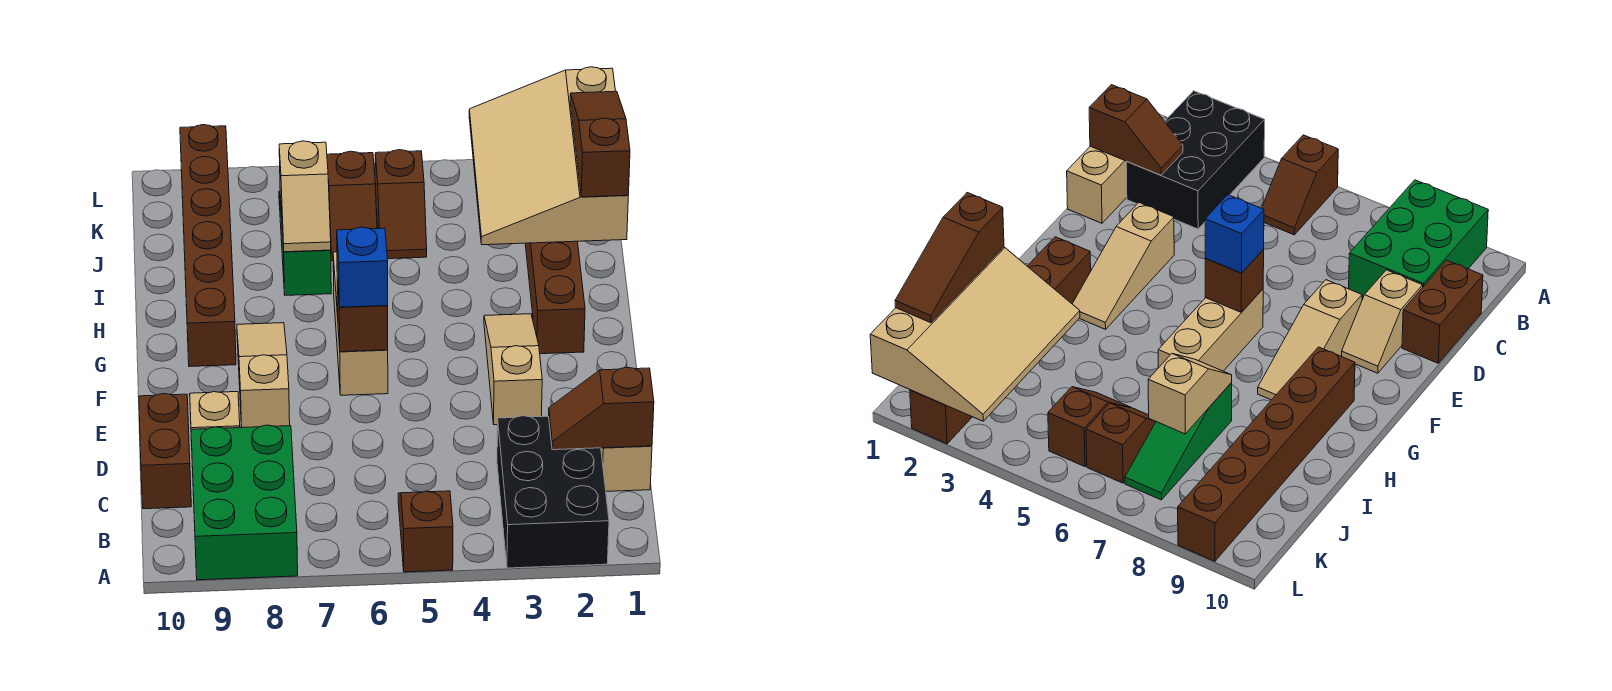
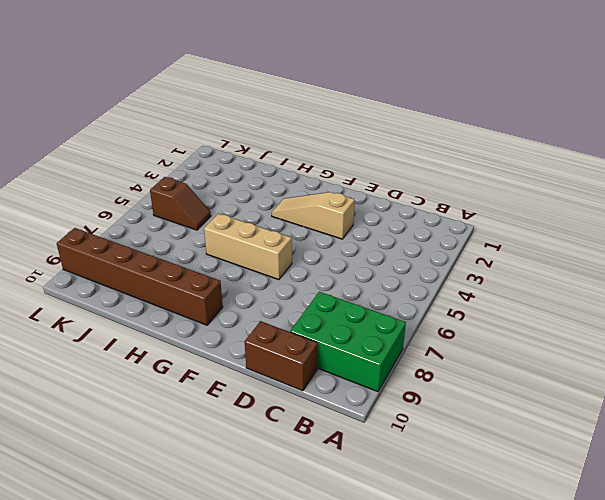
none -> black 2x3 brick [497,416,609,568]
none -> brown 1x2 slope [398,491,453,572]
none -> tan 1x2 brick [601,446,652,491]

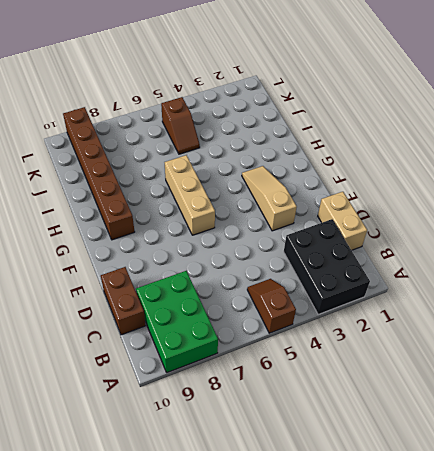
none -> tan 1x2 slope [190,392,240,429]
none -> tan 1x3 slope [237,323,290,428]
none -> brown 1x6 brick [525,241,585,354]

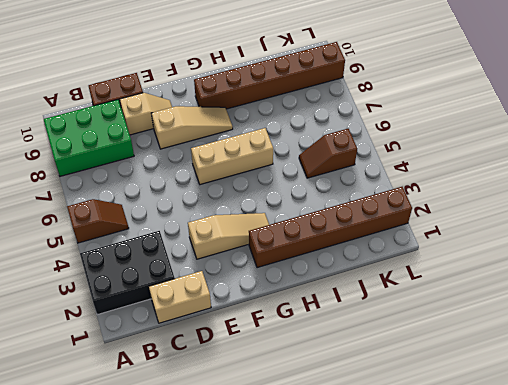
none -> green 1x3 slope [279,191,331,295]
none -> brown 1x2 slope [327,151,377,261]
none -> brown 1x2 slope [549,367,654,450]

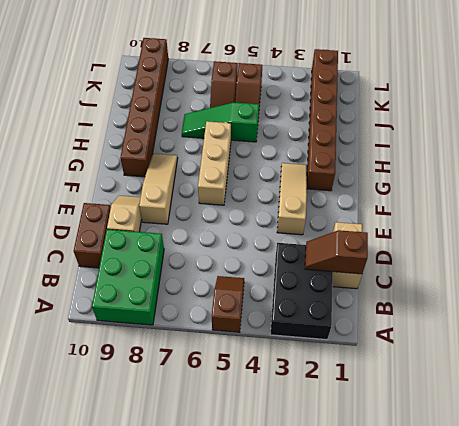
green 1x3 slope [182,102,259,142] -> green 1x3 slope turned to [279,191,331,295]
none -> brown 1x1 brick [337,280,388,352]
none -> tan 3x4 slope [469,67,628,245]
none -> tan 1x2 slope [279,141,331,252]

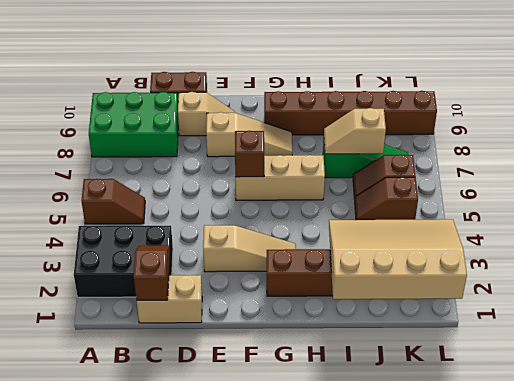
none -> blue 1x1 brick [337,227,388,307]
none -> brown 1x3 slope [570,91,630,197]

